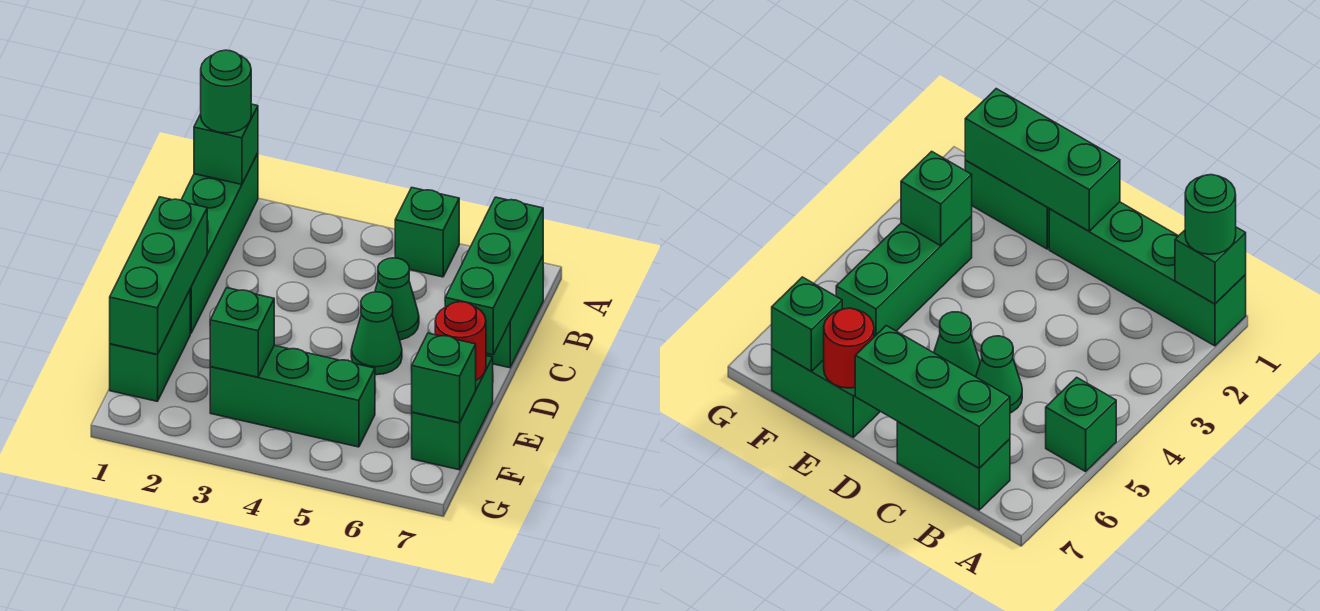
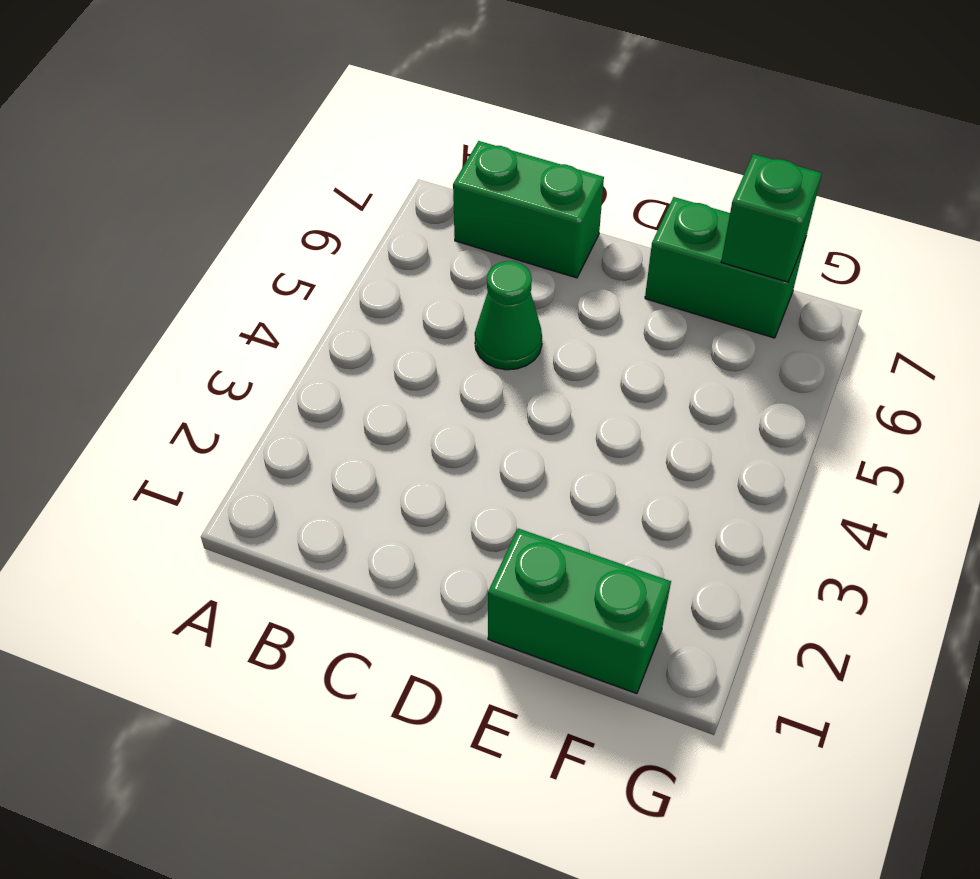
none -> green 1x4 brick [181,153,258,333]
none -> green 1x1 brick [395,188,459,277]
none -> green 1x1 cone [351,292,402,375]

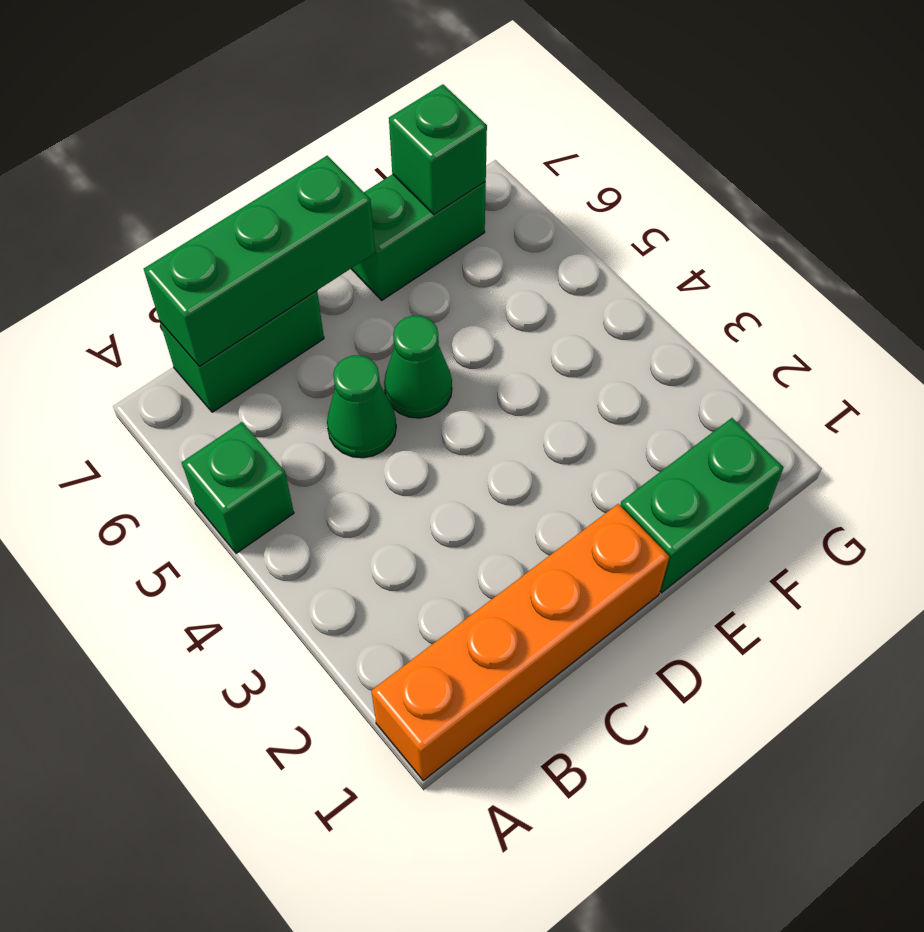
orange 1x4 brick [371,504,669,780] -> green 1x4 brick [181,153,258,333]
none -> green 1x3 brick [210,345,375,447]
none -> green 1x1 brick [194,104,258,184]
none -> green 1x3 brick [110,197,207,354]

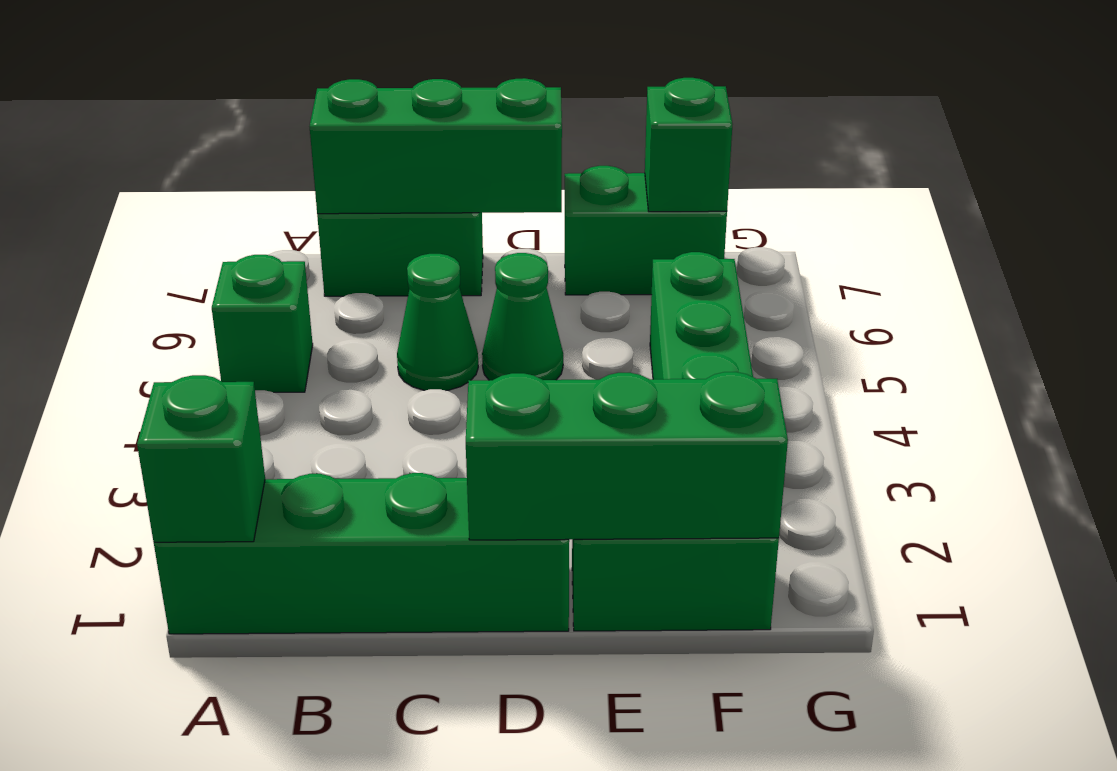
none -> red 1x1 round brick [435,302,486,380]
none -> green 1x1 brick [210,288,274,377]
none -> green 1x1 round brick [201,50,251,133]

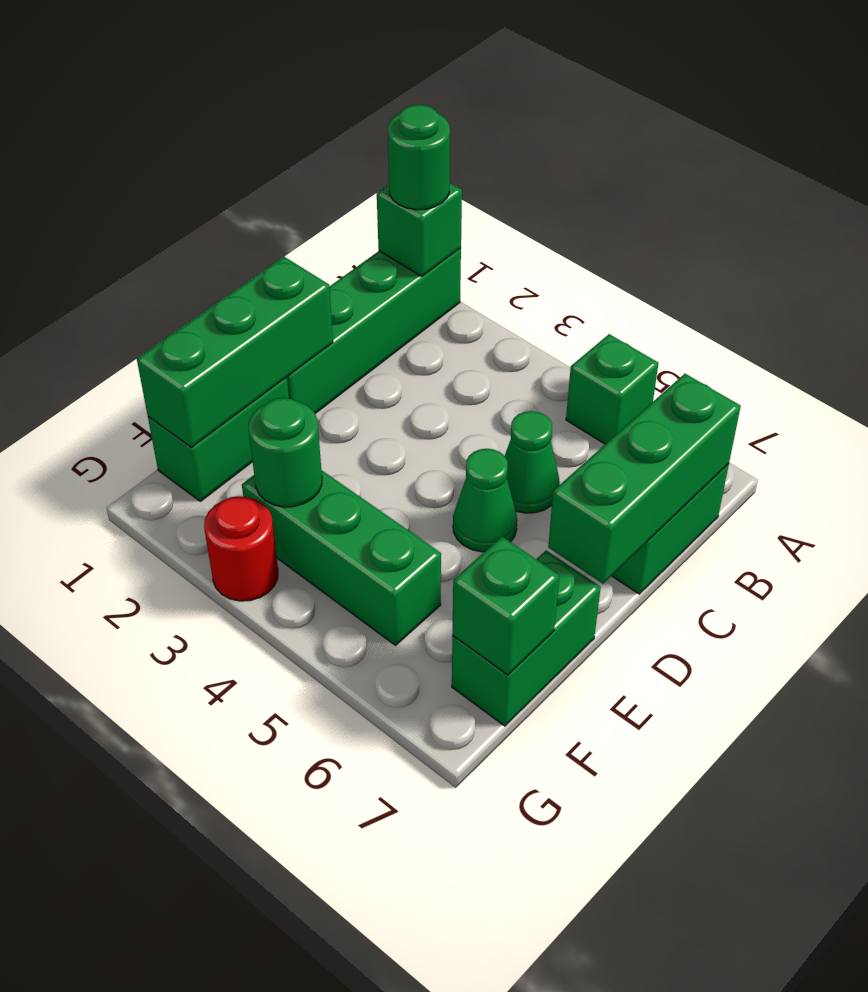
green 1x1 round brick [249,398,322,507] -> green 1x1 brick [210,288,274,377]
red 1x1 round brick [204,496,278,601] -> red 1x1 round brick moved to [435,302,486,380]

